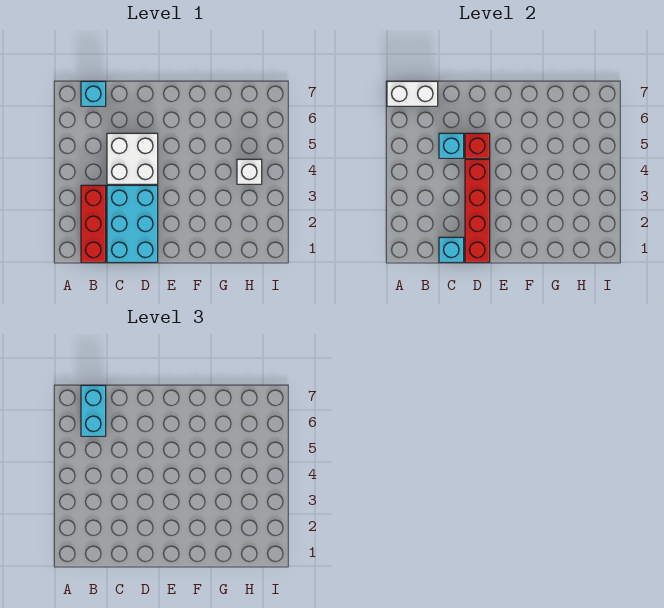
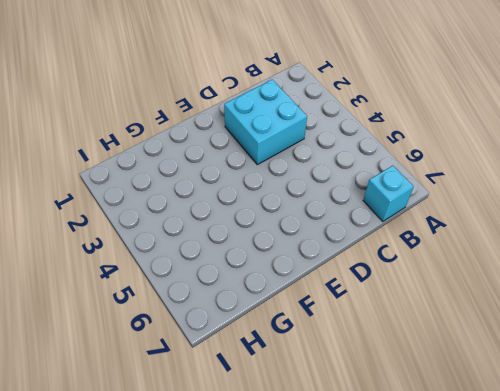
cyan 2x2 brick [224,79,307,165] -> cyan 2x3 brick [107,185,158,262]
none -> red 1x3 brick [81,185,106,262]
none -> white 2x2 brick [107,133,158,184]

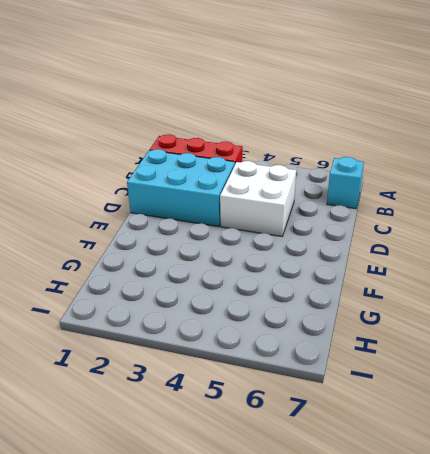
none -> white 1x1 brick [237,159,262,184]
none -> white 1x2 brick [387,81,438,106]

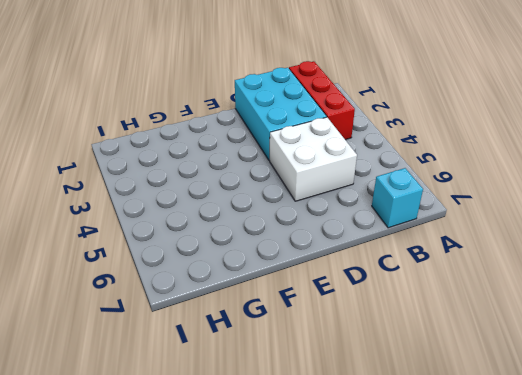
none -> white 1x1 brick [237,159,262,184]
none -> white 1x2 brick [387,81,438,106]

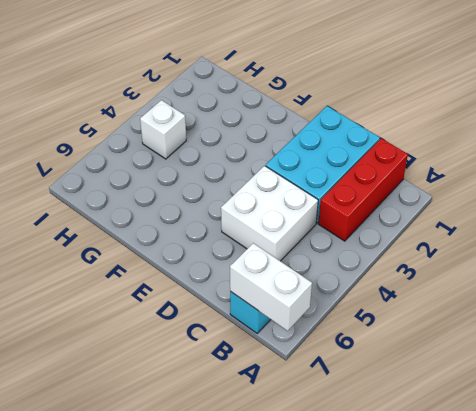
none -> cyan 1x1 brick [439,237,464,262]
none -> cyan 1x1 brick [439,133,464,158]

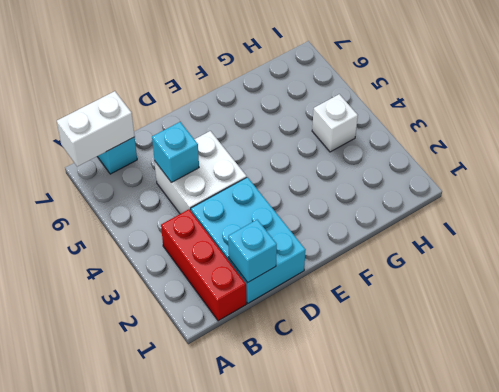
none -> red 1x4 brick [465,159,490,262]
none -> red 1x1 brick [465,133,490,158]

